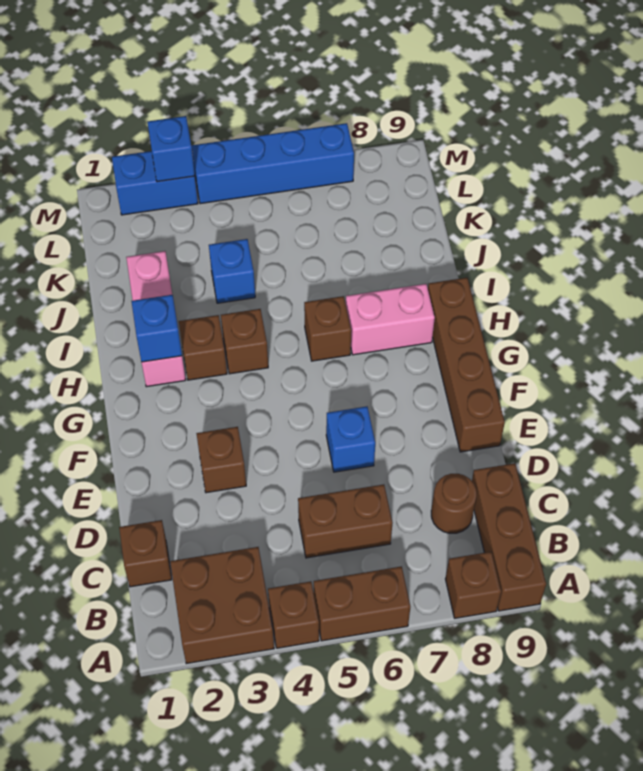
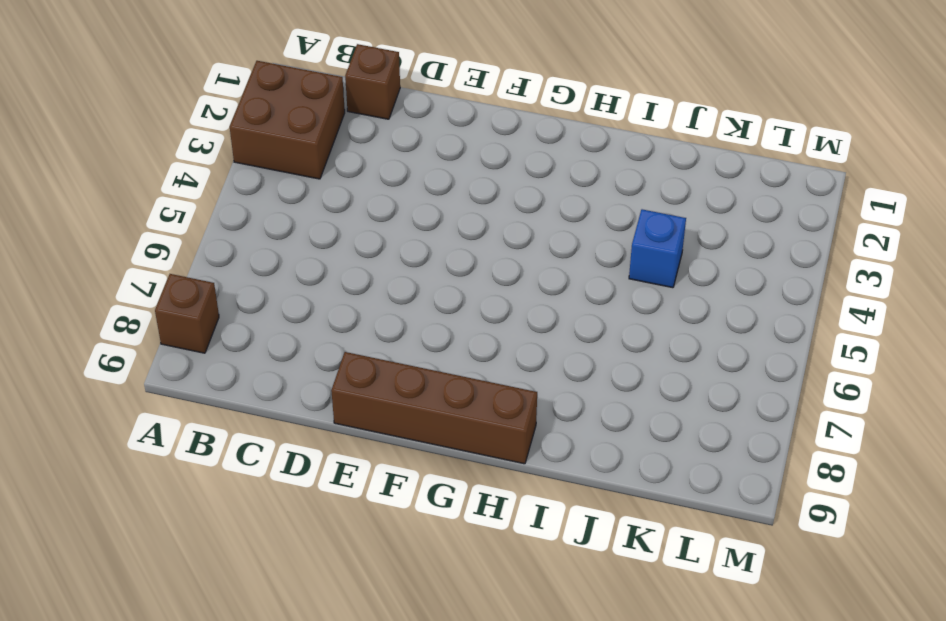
none -> brown 1x1 brick [268,581,319,648]
none -> brown 1x2 brick [314,566,410,641]
none -> brown 1x3 brick [472,463,546,611]

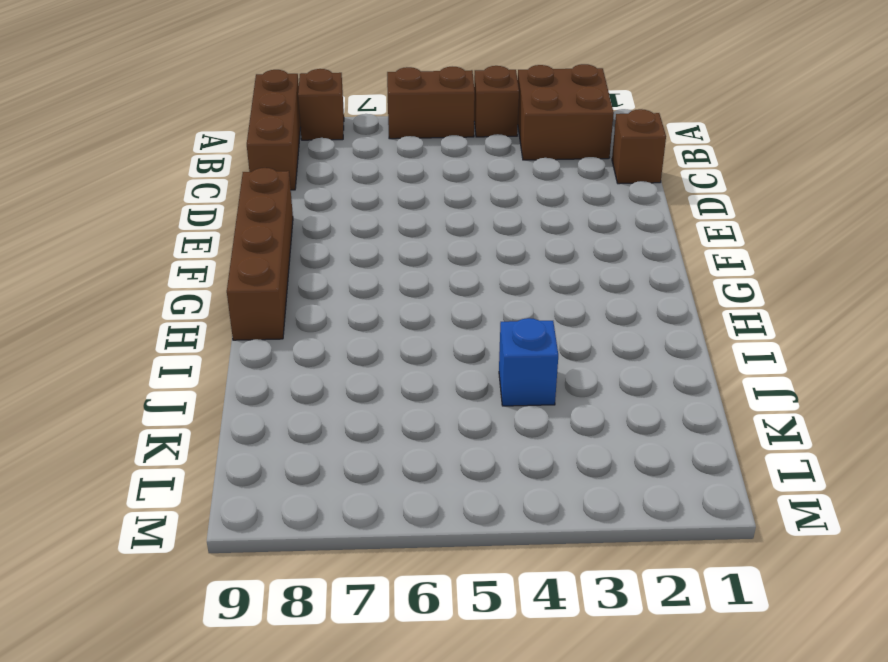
none -> brown 1x2 brick [298,484,392,558]
none -> brown 1x1 round brick [431,474,477,533]
none -> brown 1x1 brick [196,427,246,493]

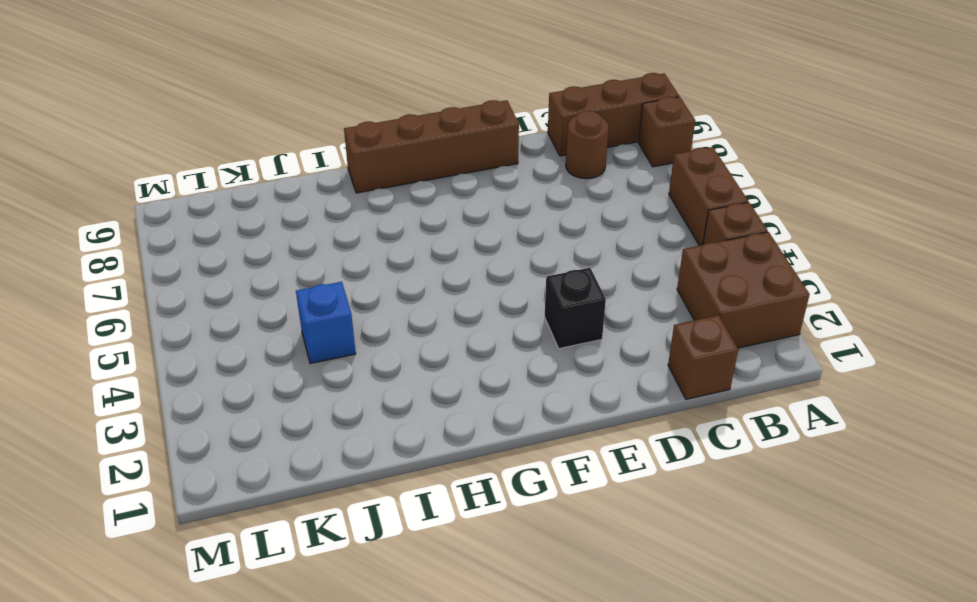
black 1x1 brick [545,268,606,349] -> brown 1x1 brick [196,427,246,493]
none -> brown 1x2 brick [298,484,392,558]
none -> blue 1x1 brick [326,406,375,472]
none -> pink 1x3 brick [126,251,186,387]

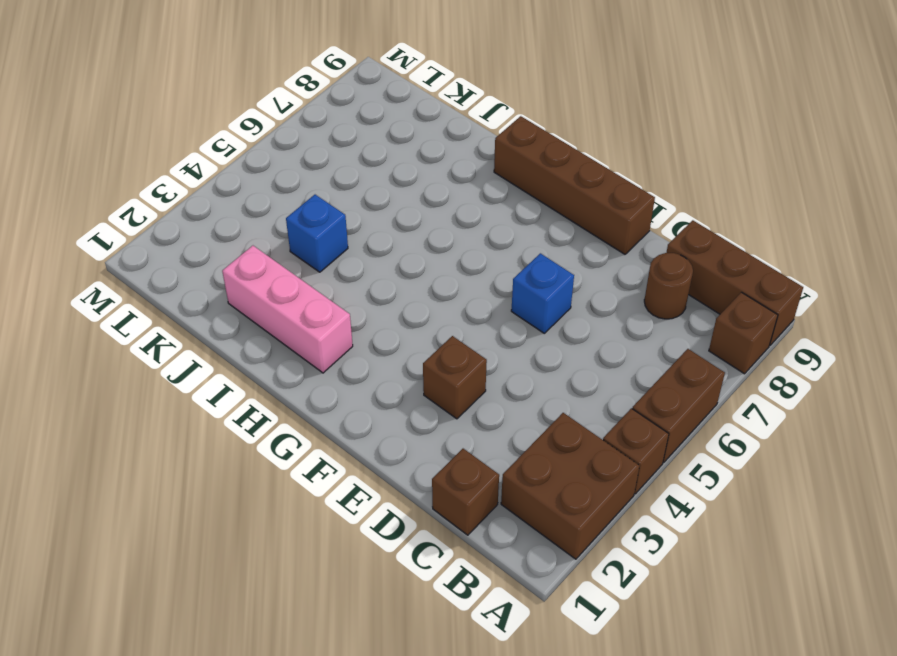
none -> brown 1x2 brick [298,484,392,558]
none -> brown 1x1 brick [179,315,227,380]
none -> brown 1x1 brick [221,309,268,374]

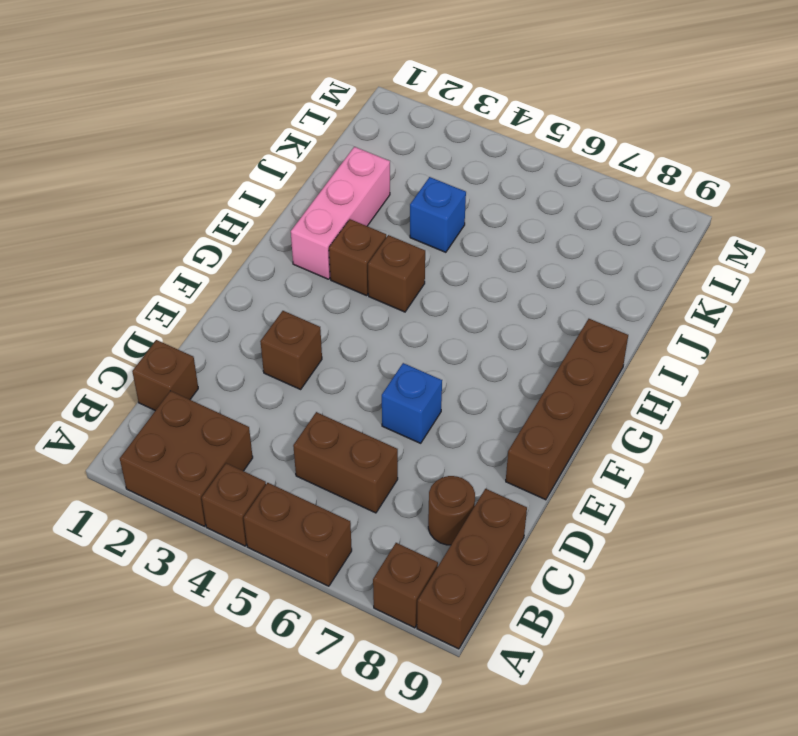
none -> brown 1x1 brick [304,296,351,361]
none -> pink 1x2 brick [346,284,435,355]
none -> blue 1x2 brick [112,151,198,215]

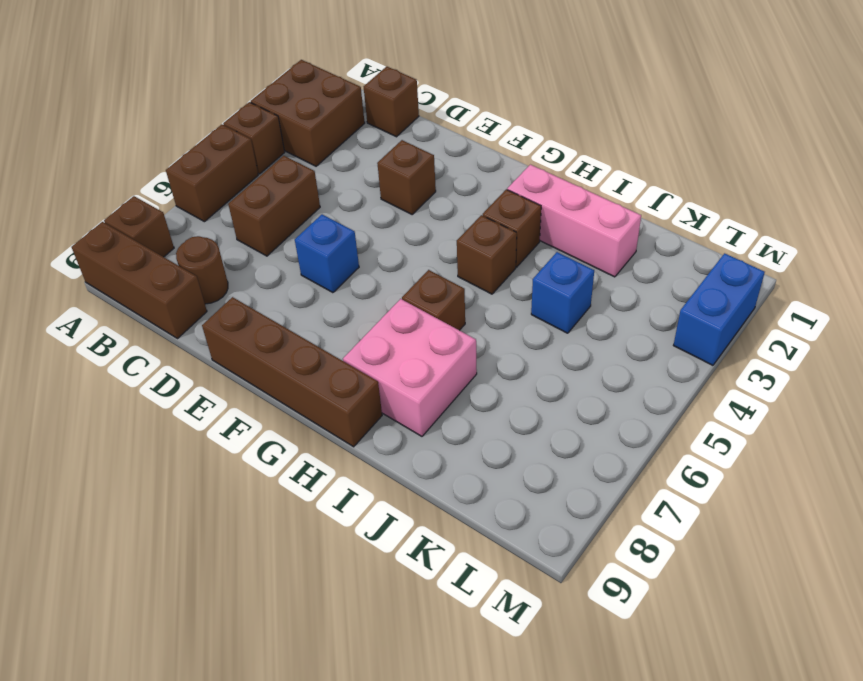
pink 2x2 brick [343,299,477,436] -> pink 1x2 brick [346,284,435,355]
none -> blue 1x4 brick [192,123,354,204]
none -> blue 1x1 brick [131,295,182,362]
none -> blue 1x1 brick [148,116,195,182]

